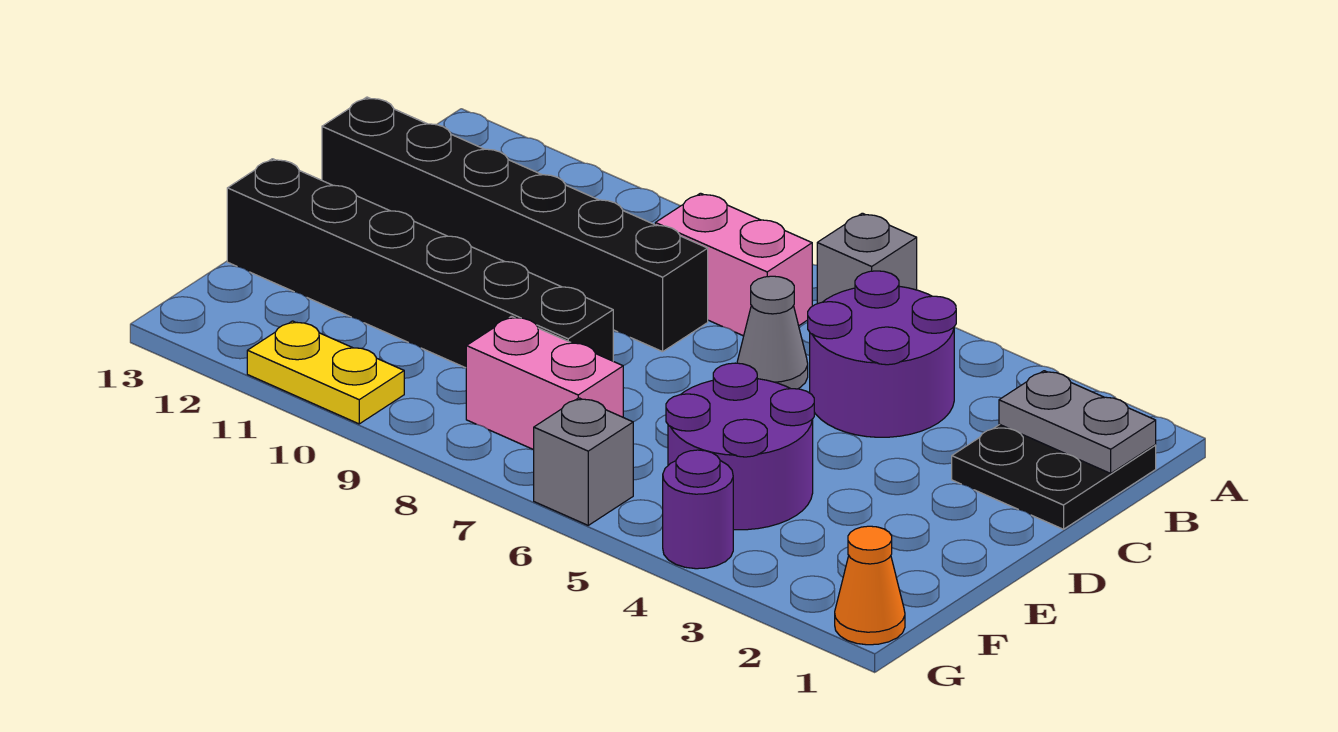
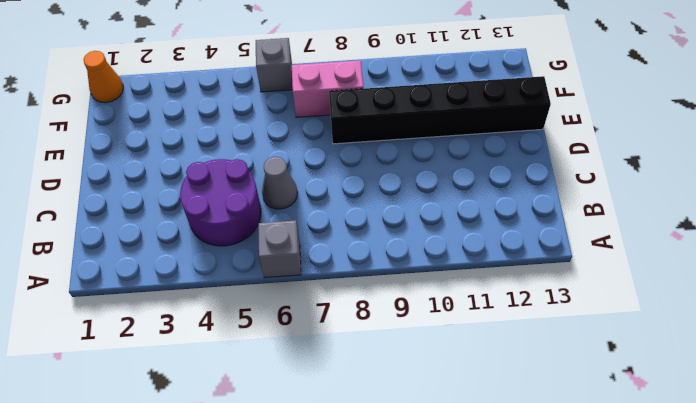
none -> black 2x2 plate [952,424,1156,529]
none -> pink 1x2 brick [655,193,813,336]
none -> black 1x6 brick [322,97,708,352]

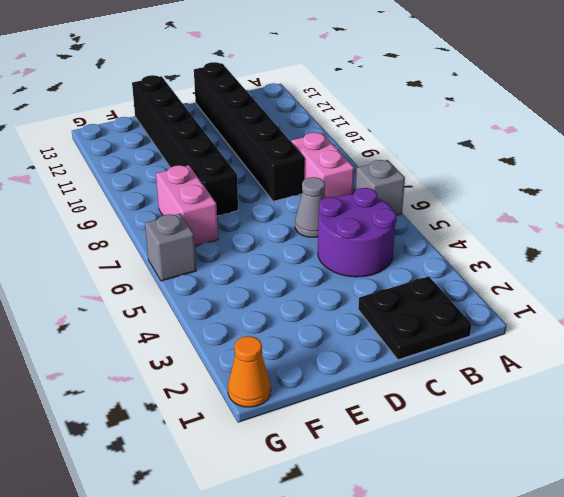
none -> purple 2x2 round brick [666,363,814,530]
none -> purple 1x1 round brick [663,450,733,569]
none -> yellow 1x2 plate [247,321,404,424]

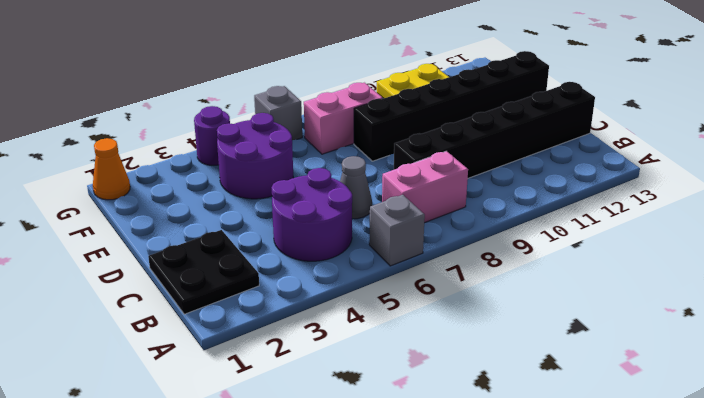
none -> grey 1x2 plate [999,371,1156,473]

